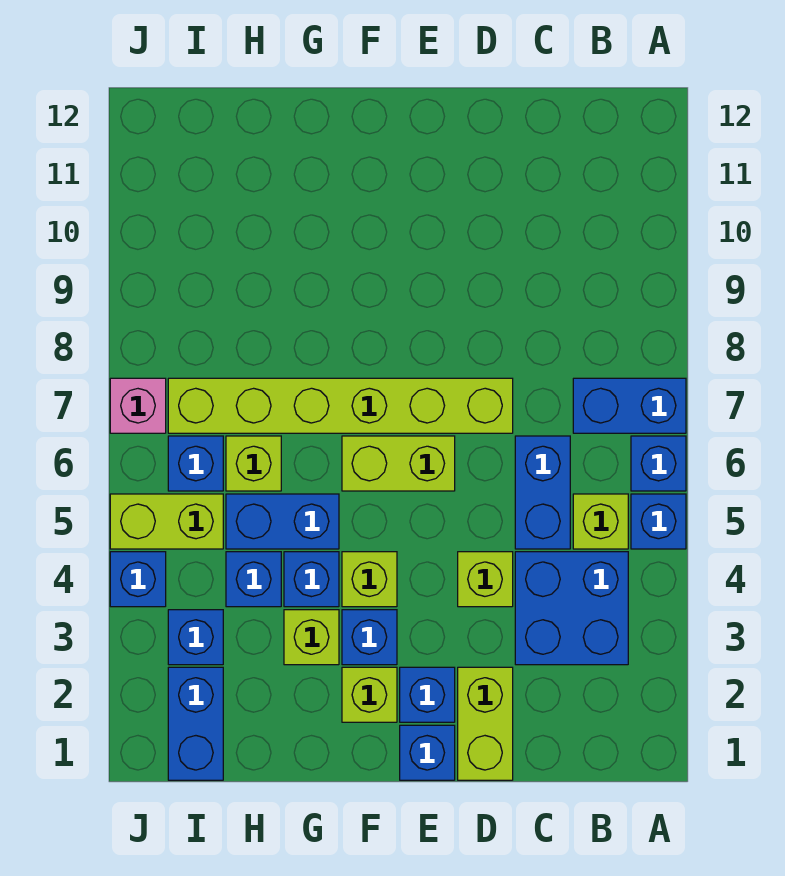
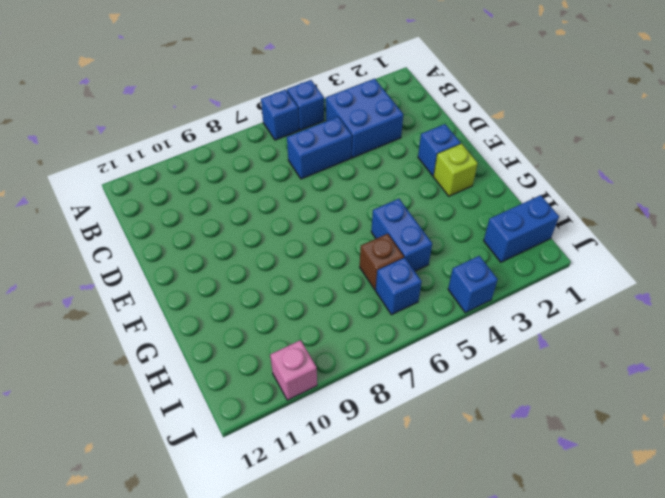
brown 1x1 brick [360,234,404,290] -> lime 1x1 brick [226,436,281,491]
pink 1x1 brick [270,340,317,400] -> pink 1x1 brick moved to [110,378,166,433]
none -> blue 1x2 brick [573,378,686,433]
none -> lime 1x1 brick [573,494,628,549]
none -> lime 1x2 brick [458,667,513,780]

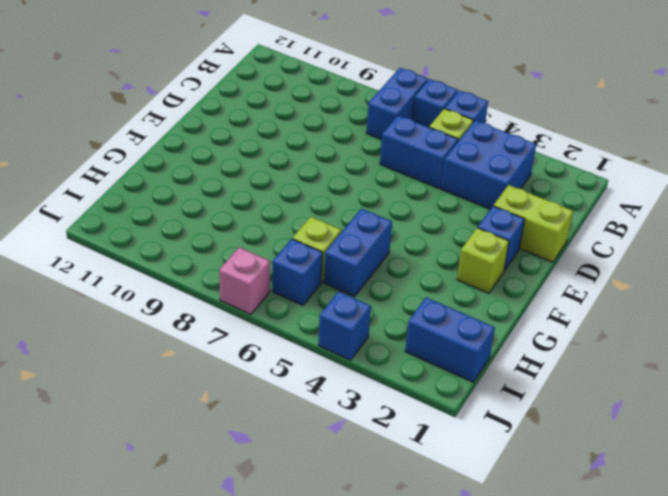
none -> lime 1x1 brick [458,552,513,607]
none -> lime 1x6 brick [168,378,513,433]
none -> blue 1x1 brick [400,725,455,780]

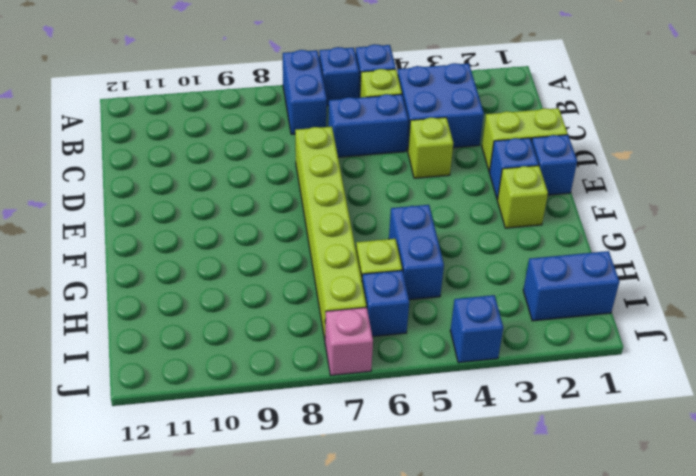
none -> lime 1x2 brick [342,436,455,491]
none -> blue 1x1 brick [342,610,397,665]
none -> lime 1x1 brick [342,552,397,607]

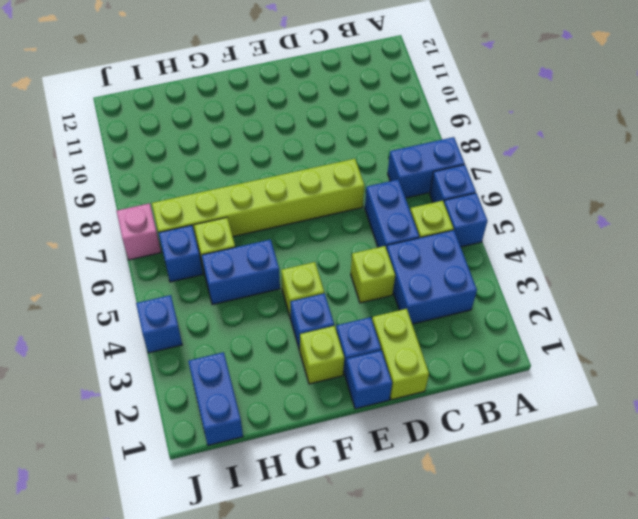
none -> lime 1x2 brick [342,436,455,491]
none -> lime 1x1 brick [284,610,339,665]
none -> blue 1x1 brick [284,552,339,607]

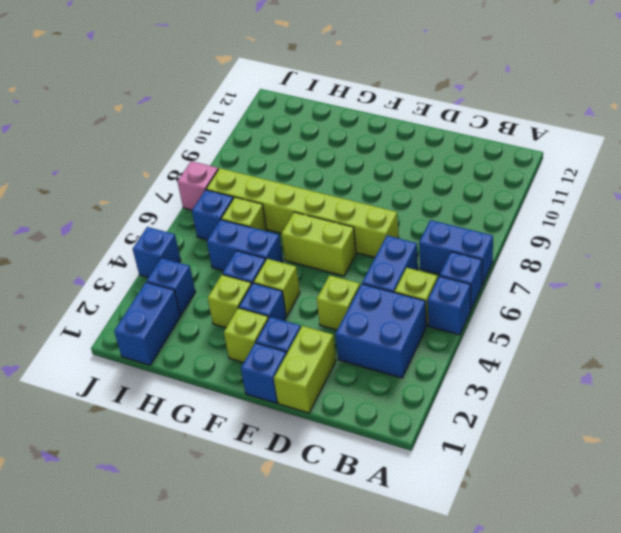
none -> blue 1x1 brick [226,552,281,607]
none -> lime 1x2 brick [110,494,223,549]

